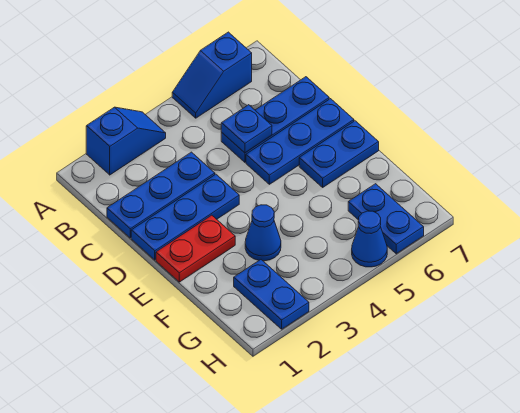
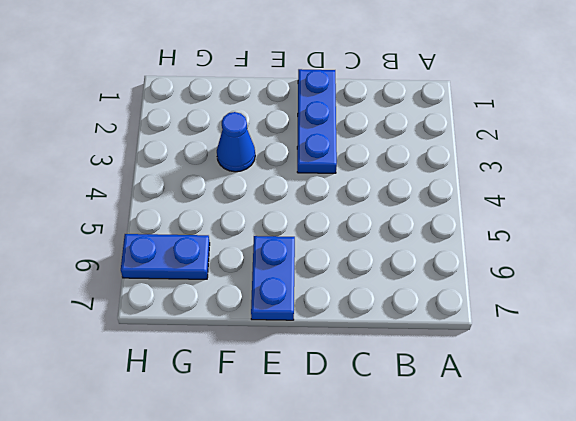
none -> blue 1x2 slope [86,107,166,175]
none -> blue 1x2 slope [172,32,252,118]
none -> blue 1x3 plate [107,152,215,238]

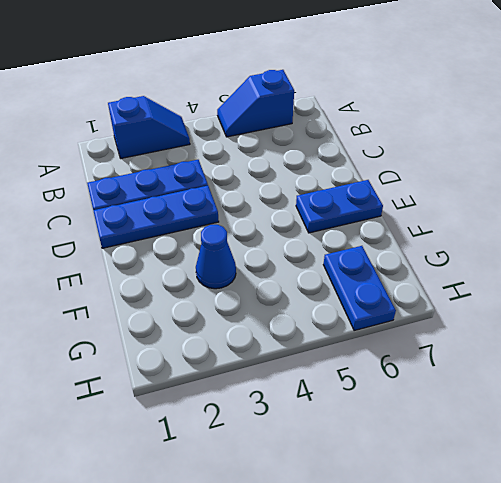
none -> blue 1x3 plate [221,77,329,162]
none -> blue 1x3 plate [246,99,354,184]
none -> red 1x2 plate [156,215,235,282]

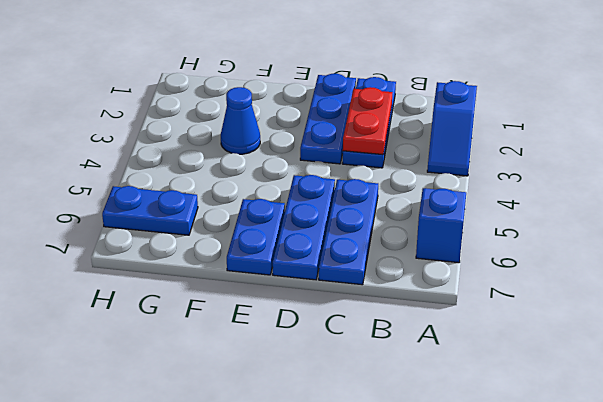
red 1x2 plate [343,87,392,155] -> red 1x2 plate moved to [156,215,235,282]
none -> blue 1x2 plate [234,260,309,329]
none -> blue 1x1 cone [352,211,387,267]
none -> blue 1x1 plate [221,105,272,153]

